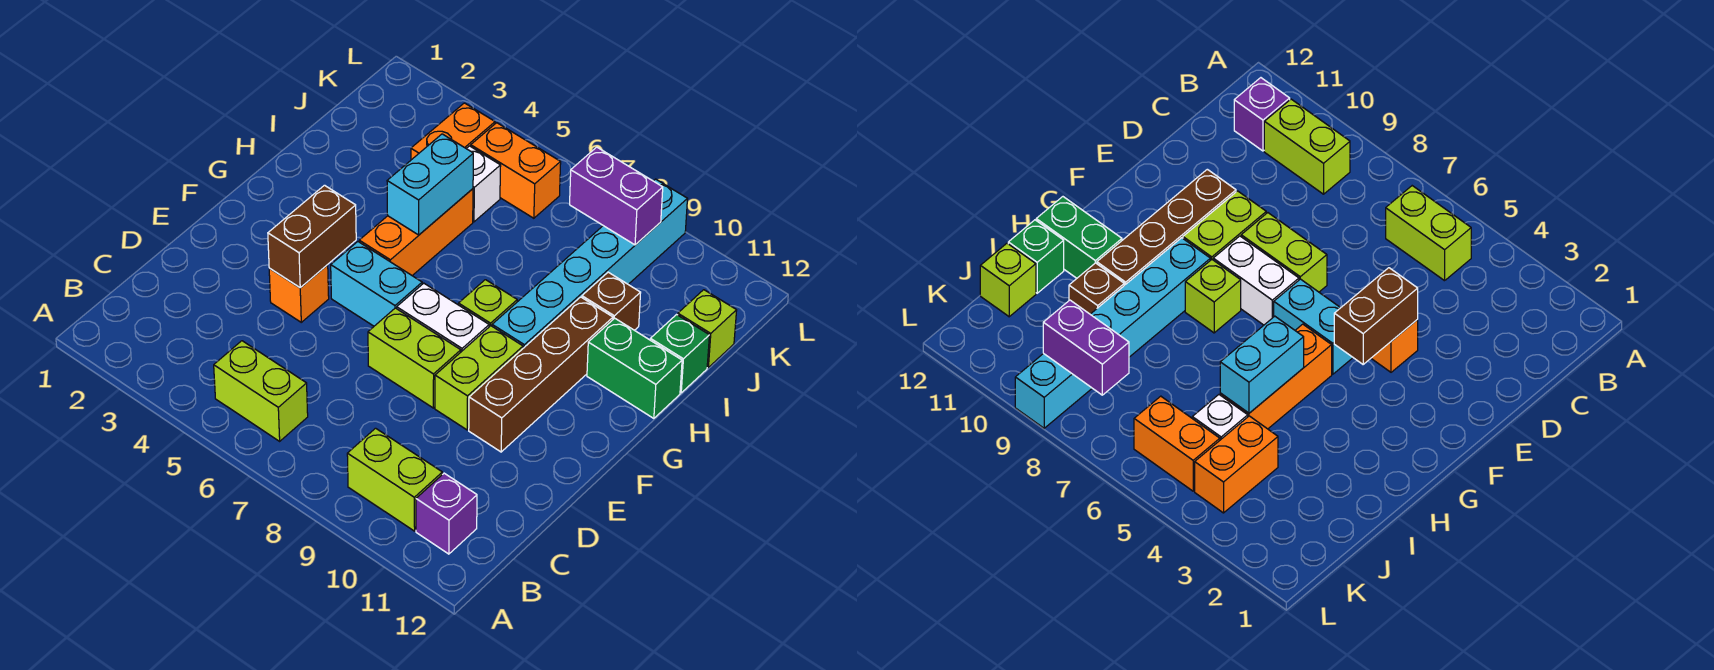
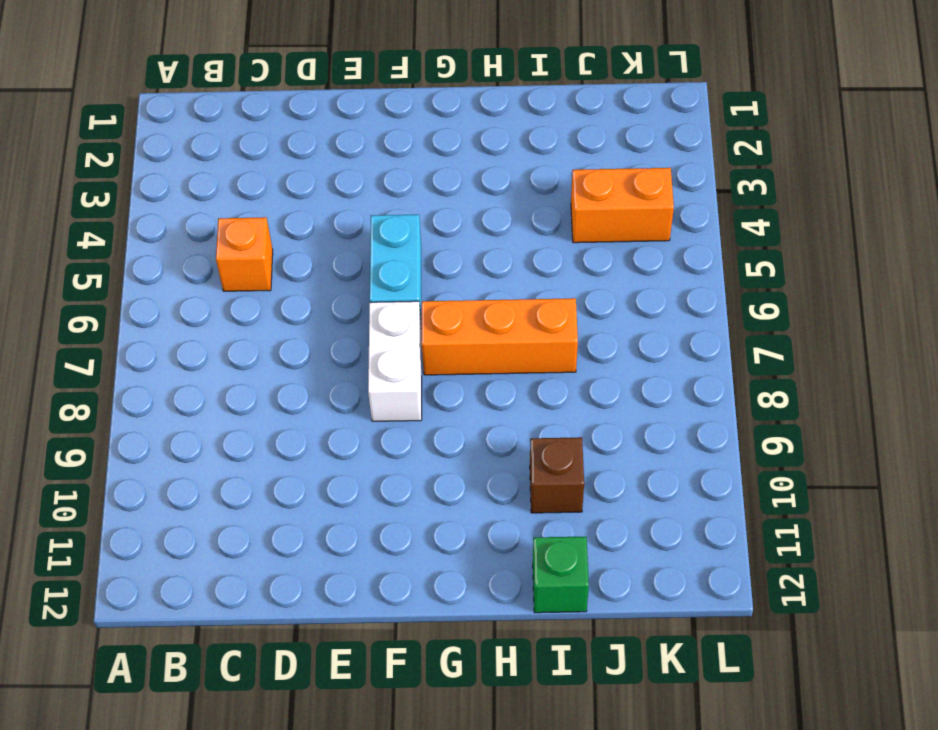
orange 1x1 brick [216,217,273,291] -> orange 1x1 brick moved to [269,265,329,322]
orange 1x3 brick [422,298,578,375] -> orange 1x3 brick moved to [359,189,473,276]
none -> lime 1x2 brick [214,341,308,441]
none -> lime 1x2 brick [347,428,442,531]
none -> purple 1x1 brick [416,473,477,554]

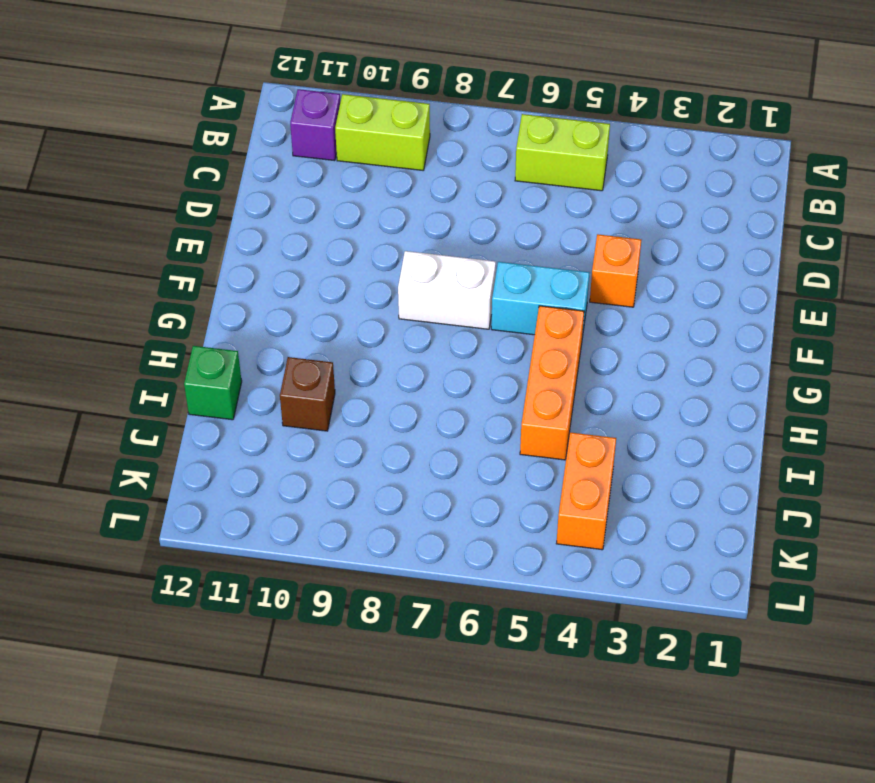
none -> lime 1x2 brick [368,308,461,408]
none -> lime 1x2 brick [435,326,523,430]
none -> brown 1x4 brick [469,297,613,452]

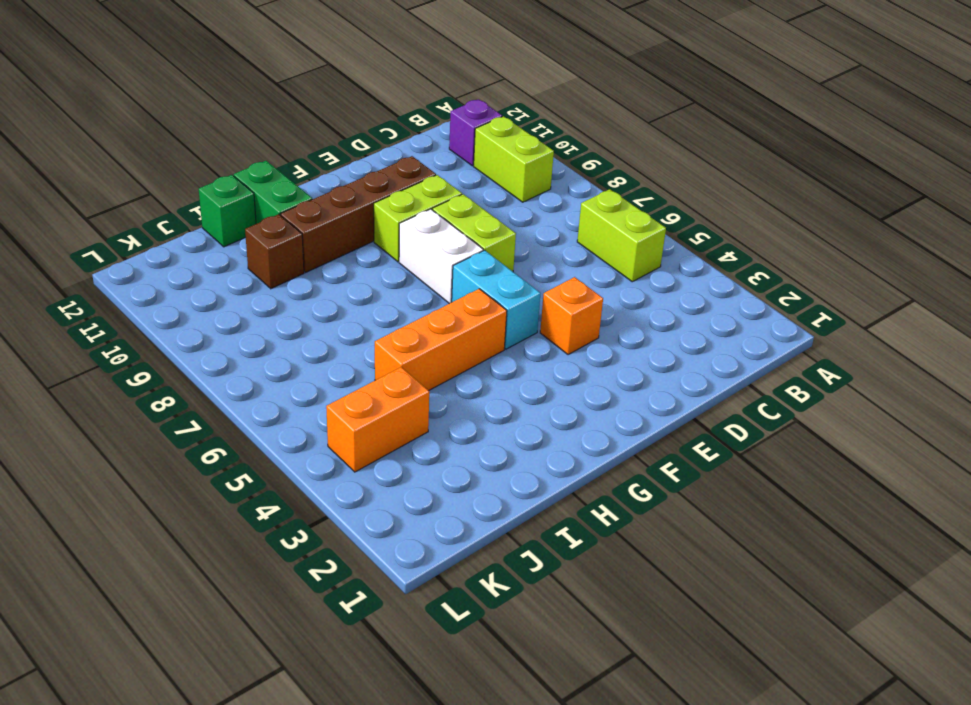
none -> lime 1x1 brick [459,280,517,327]
none -> cyan 1x6 brick [492,179,687,348]
none -> white 1x1 brick [466,146,501,222]

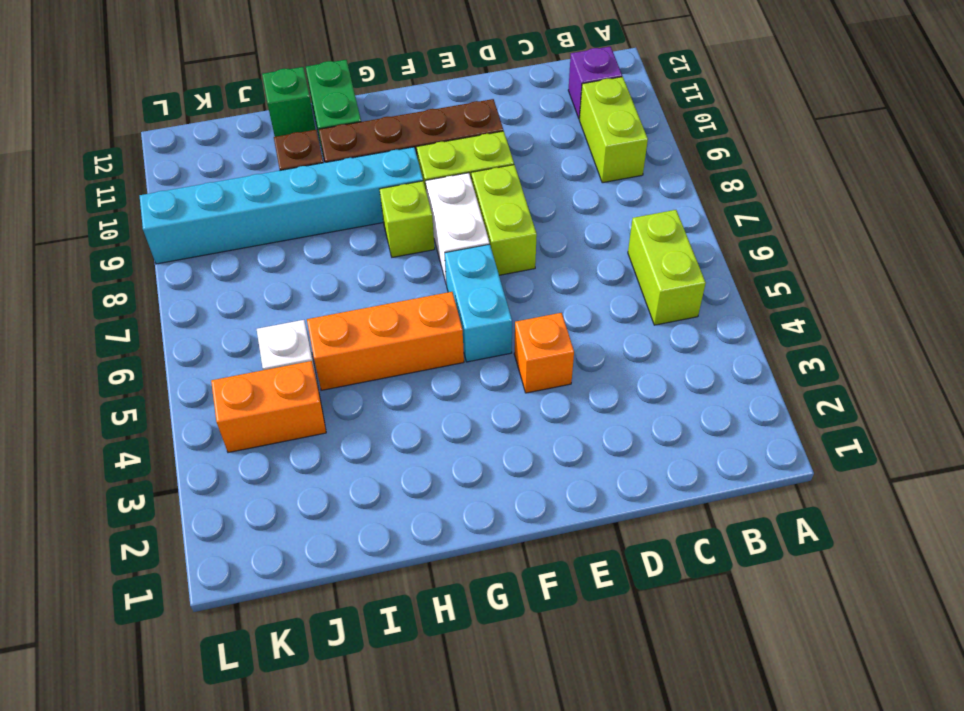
none -> lime 1x1 brick [678,290,737,367]
none -> orange 1x2 brick [471,123,561,218]
none -> brown 1x2 brick [268,185,356,288]

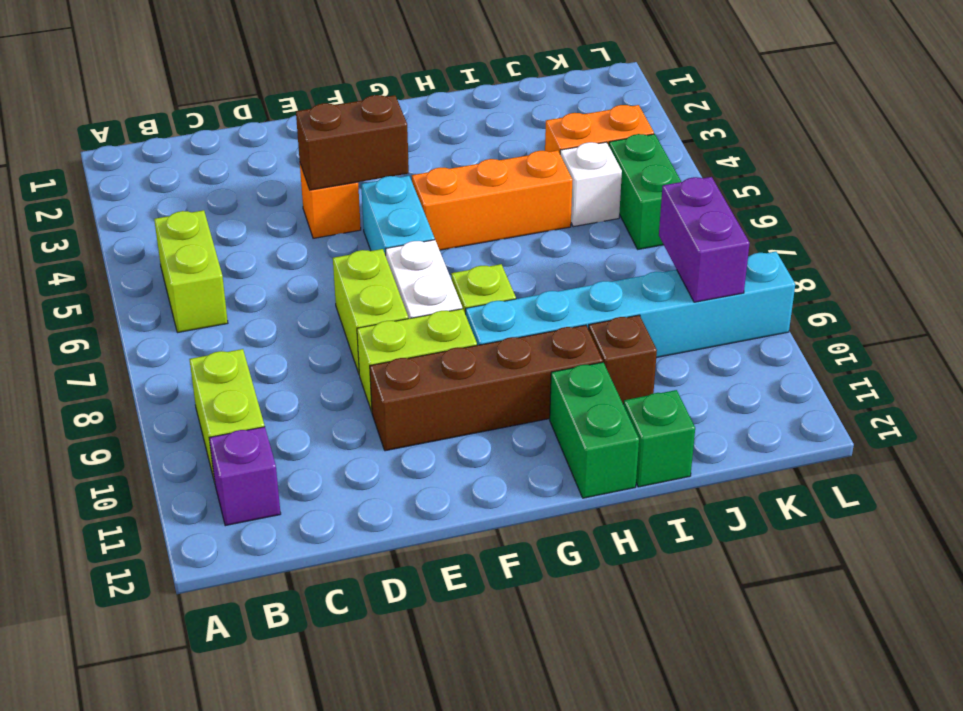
green 1x2 brick [609,134,681,249] -> orange 1x2 brick [471,123,561,218]
none -> lime 1x1 brick [678,290,737,367]
none -> cyan 1x2 brick [387,134,473,235]

